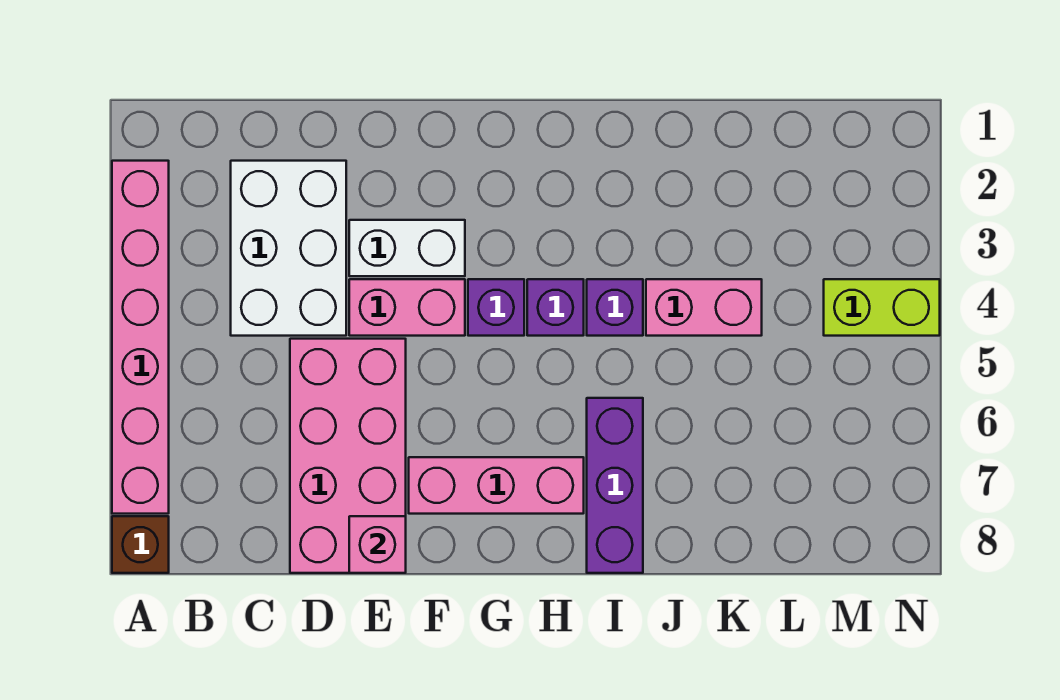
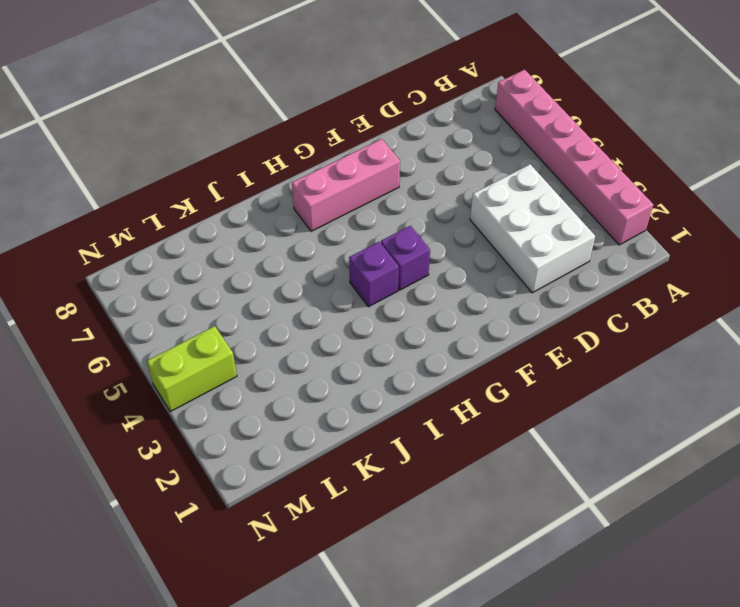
none -> brown 1x1 brick [112,516,169,573]
none -> pink 2x4 brick [290,339,406,573]
none -> white 1x2 brick [349,220,465,276]

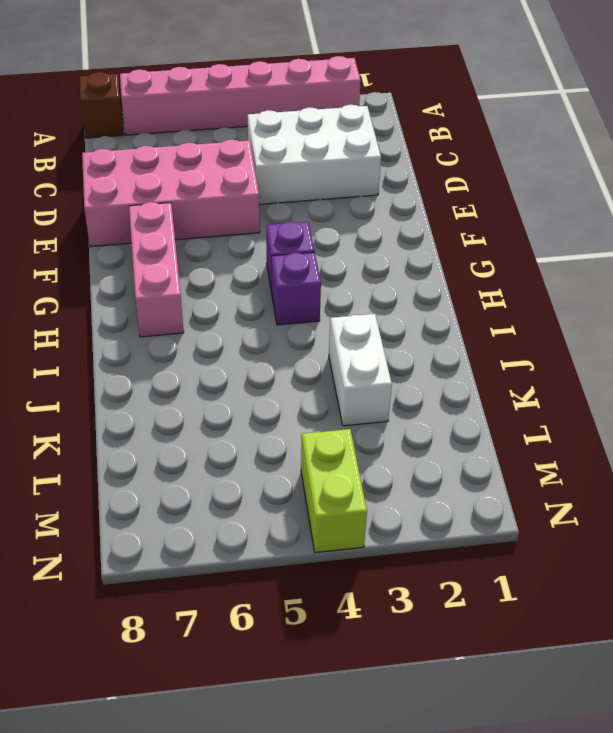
white 1x2 brick [329,314,392,426] -> white 1x2 brick moved to [349,220,465,276]
none -> pink 1x2 brick [349,279,465,336]
none -> purple 1x1 brick [587,279,643,336]
none -> purple 1x3 brick [587,398,643,573]

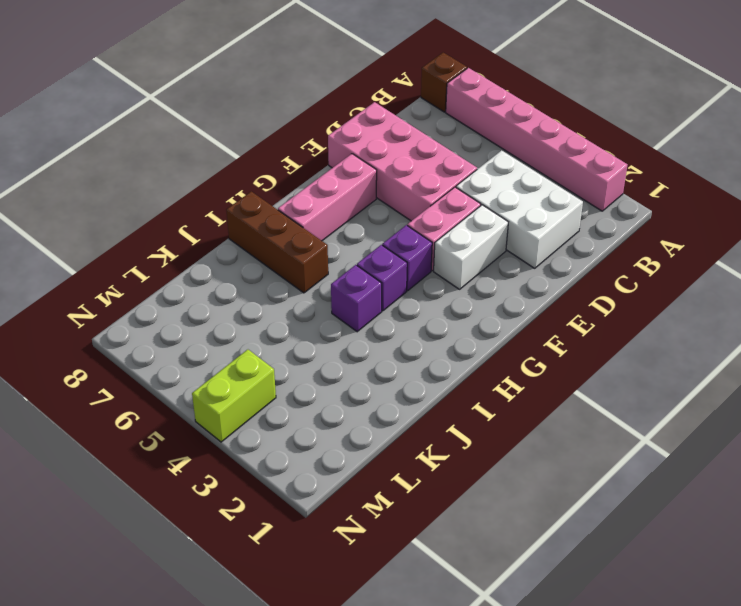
brown 1x3 brick [226,191,328,293] -> purple 1x3 brick [587,398,643,573]
none -> pink 1x2 brick [646,279,762,336]
none -> pink 1x1 brick [349,516,406,573]

